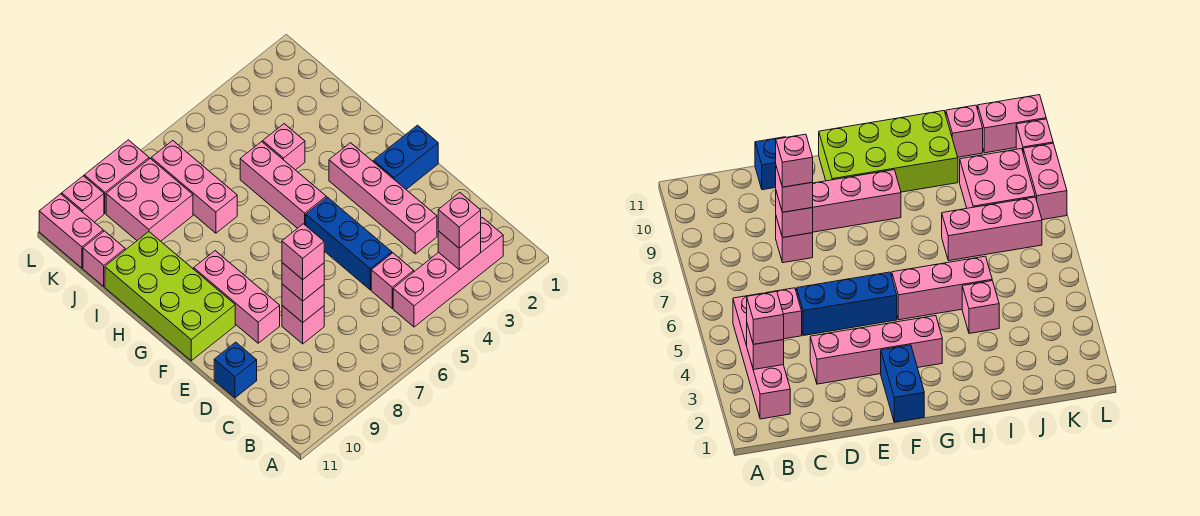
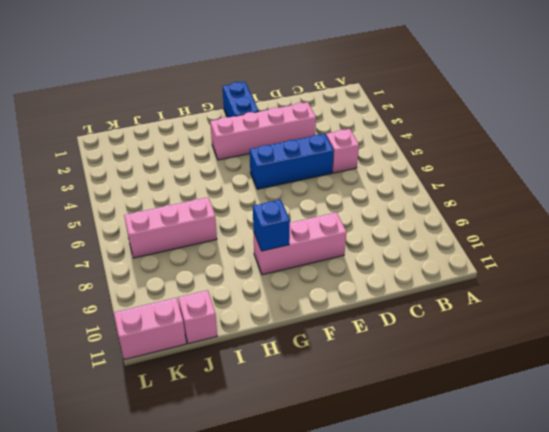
blue 1x1 brick [253,200,290,251] -> blue 1x1 brick moved to [214,342,257,398]
none -> pink 1x4 brick [393,217,503,327]
none -> pink 1x1 brick [282,306,324,344]
none -> lime 2x4 brick [105,232,235,361]

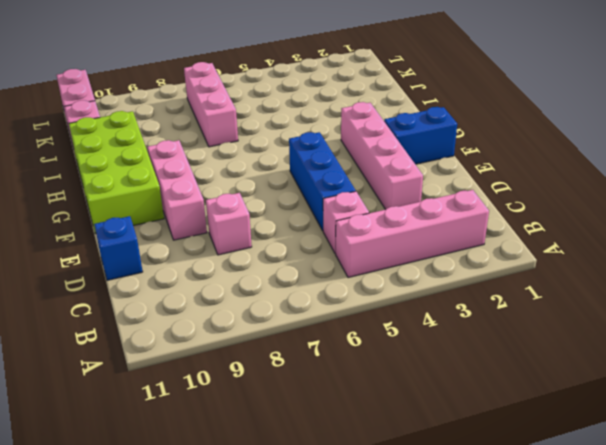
none -> pink 1x3 brick [240,142,326,228]
none -> pink 1x1 brick [263,124,305,170]
none -> pink 2x2 brick [106,159,193,241]

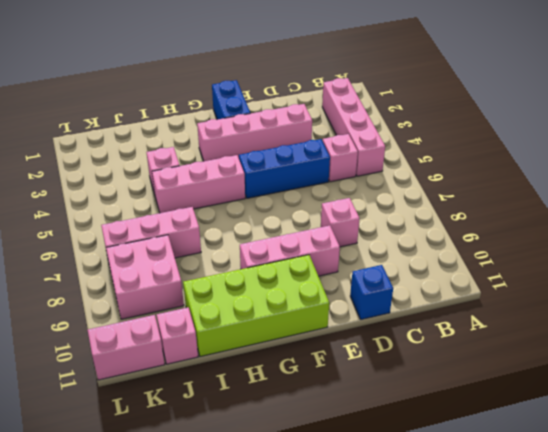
none -> pink 1x2 brick [84,140,149,213]
none -> pink 1x1 brick [62,176,104,222]
none -> pink 1x1 brick [438,231,481,270]

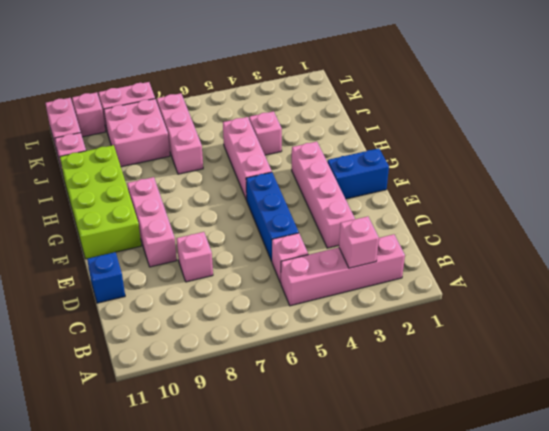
none -> pink 1x1 brick [282,284,324,322]
none -> pink 1x1 brick [438,193,481,248]
none -> pink 1x1 brick [282,263,324,301]

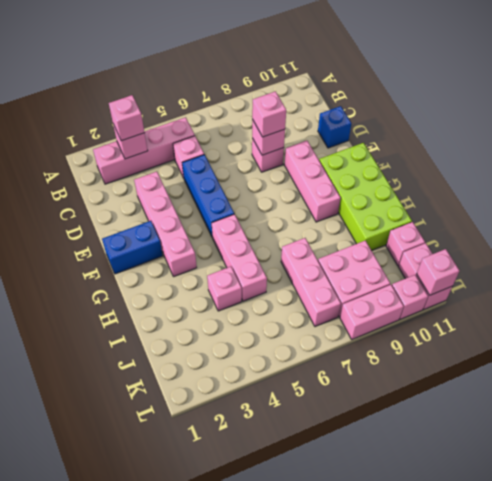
pink 1x1 brick [417,249,460,295] -> pink 1x1 brick moved to [282,224,324,280]

